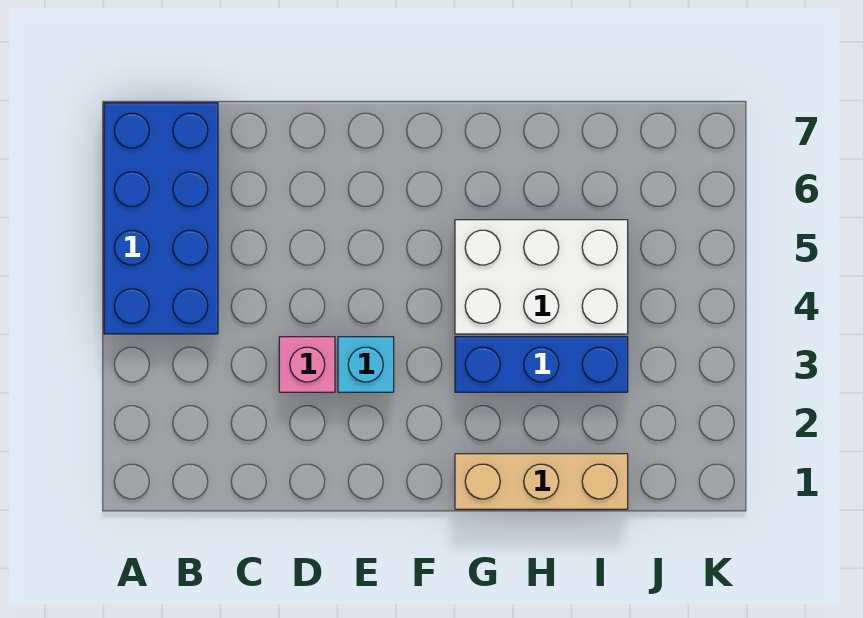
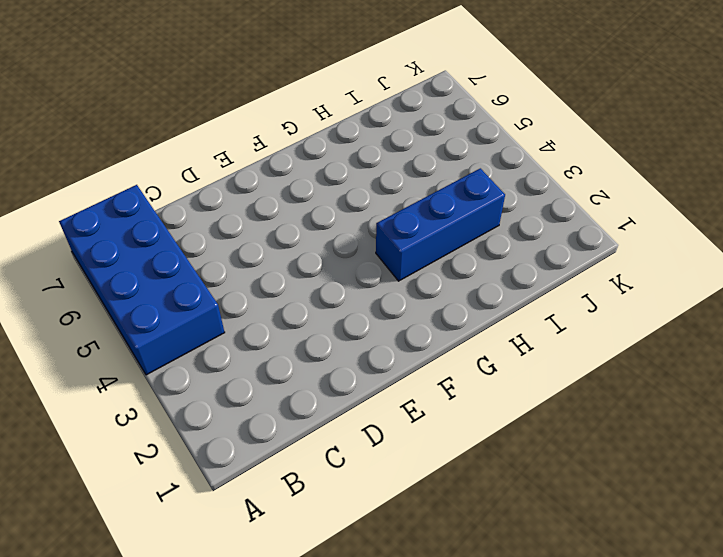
none -> pink 1x1 brick [279,337,335,392]
none -> cyan 1x1 brick [338,337,394,392]

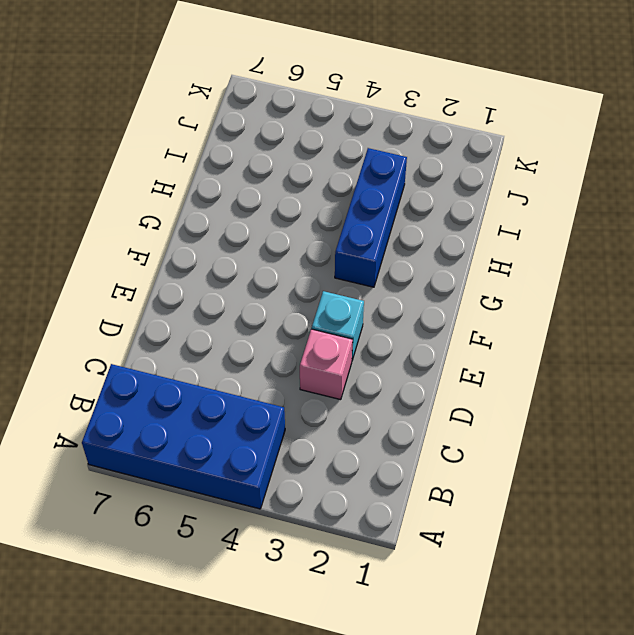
none -> tan 1x3 brick [455,454,628,509]
none -> white 2x3 brick [455,220,628,334]

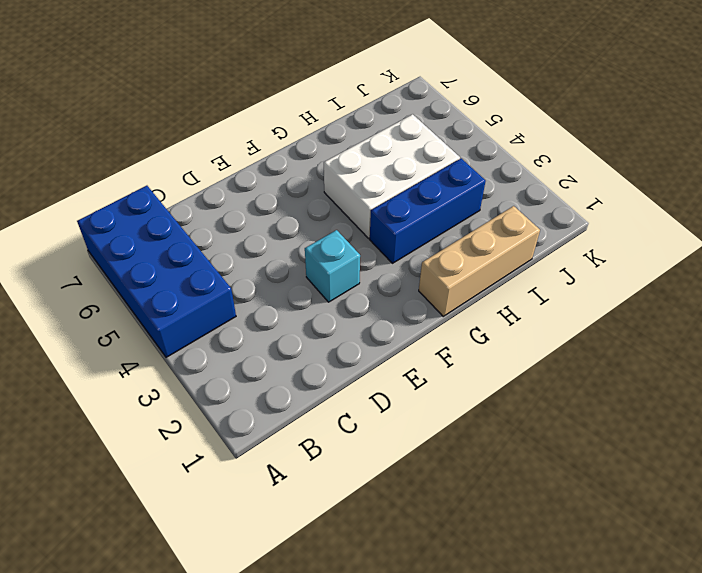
none -> pink 1x1 brick [279,337,335,392]

